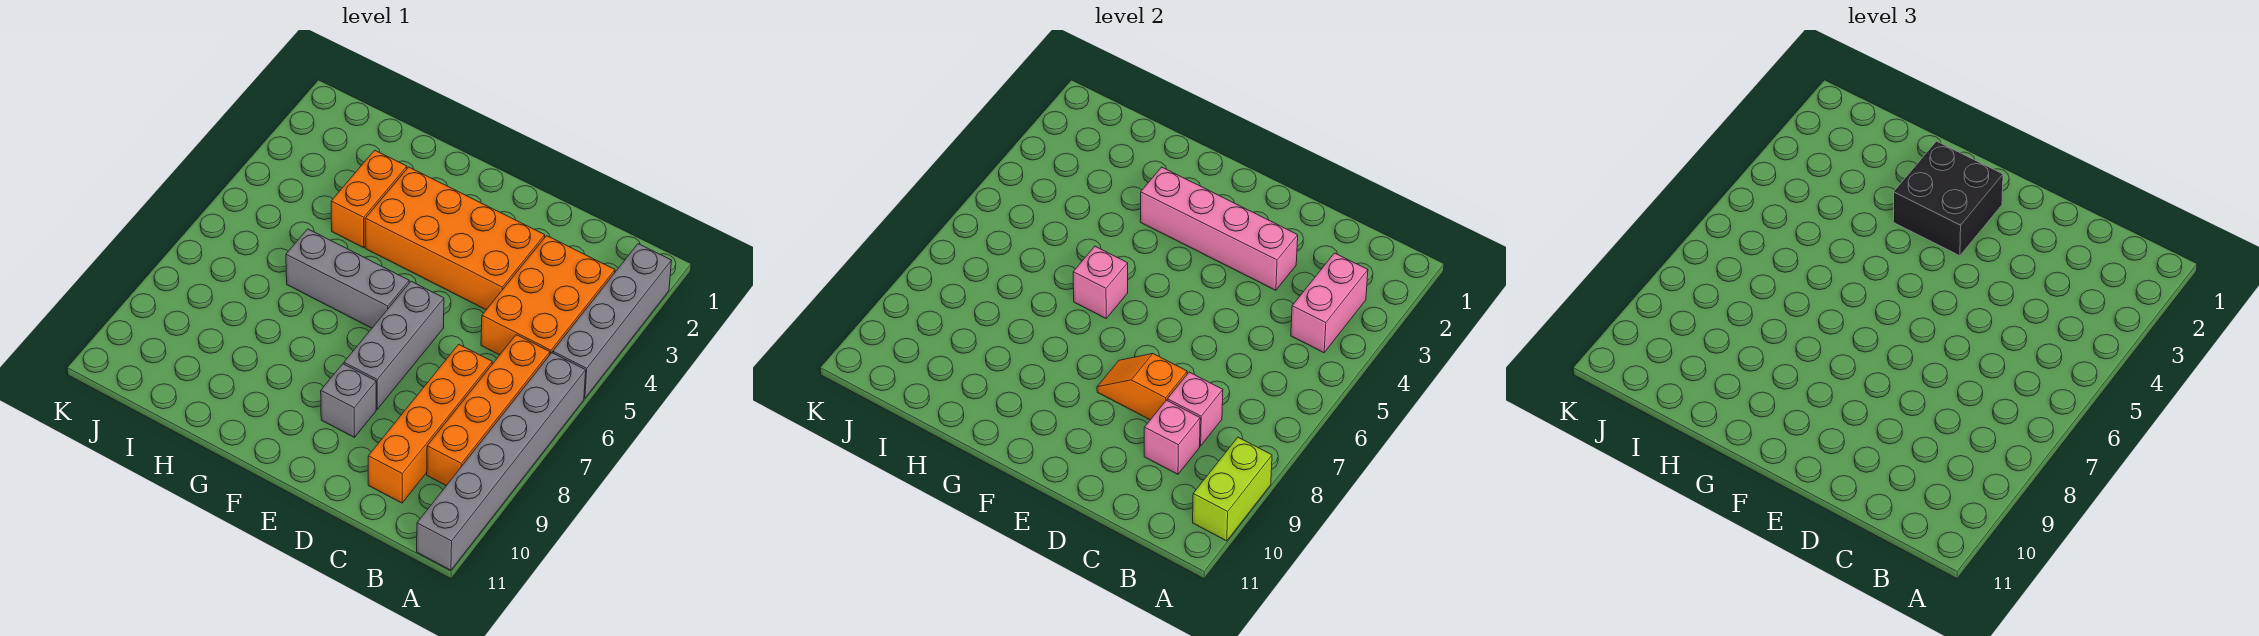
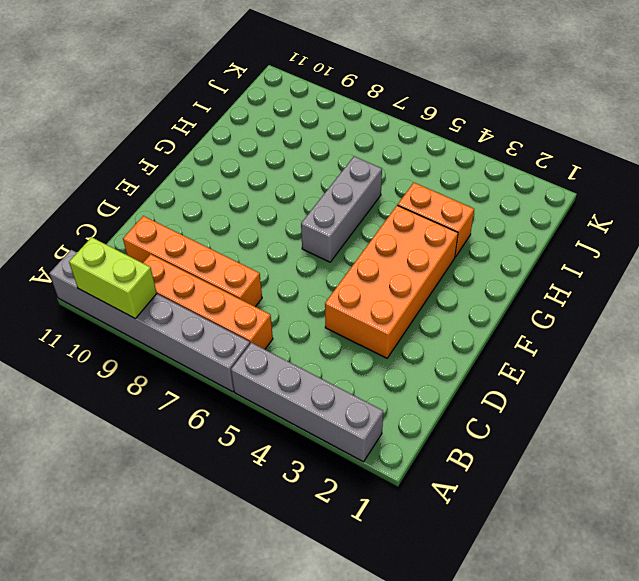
none -> orange 2x3 brick [481,236,615,355]
none -> grey 1x3 brick [344,281,444,409]
none -> grey 1x1 brick [321,364,376,438]

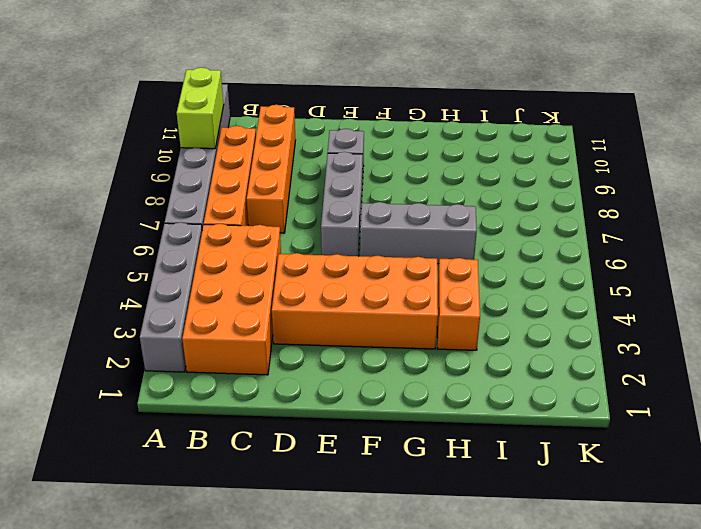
orange 2x4 brick [182,224,281,375] -> orange 2x3 brick [481,236,615,355]
none -> pink 1x2 brick [1291,253,1368,353]
none -> pink 1x1 brick [1167,372,1223,446]
none -> pink 1x1 brick [1144,400,1200,474]

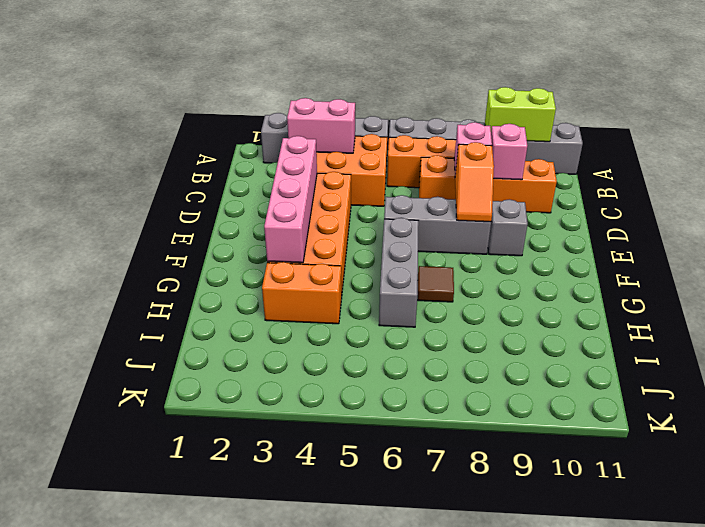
brown 1x1 tile [418,266,454,302] -> none
none -> pink 1x1 brick [1073,246,1128,318]
none -> black 2x2 brick [1893,141,2003,256]

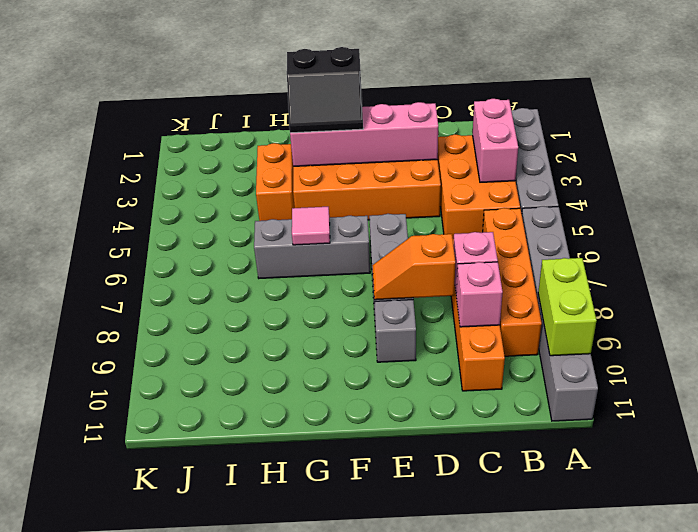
black 2x2 slope [287,47,363,133] -> black 2x2 brick [1893,141,2003,256]
pink 1x1 tile [292,207,330,245] -> pink 1x1 brick [1073,246,1128,318]

